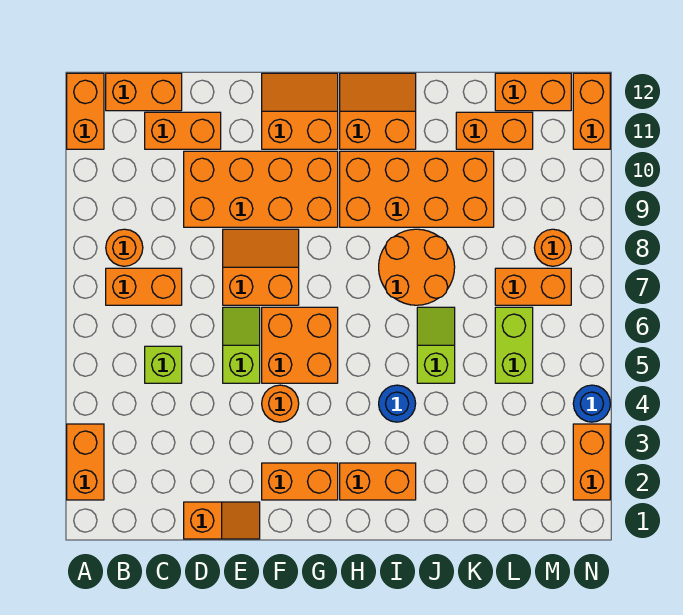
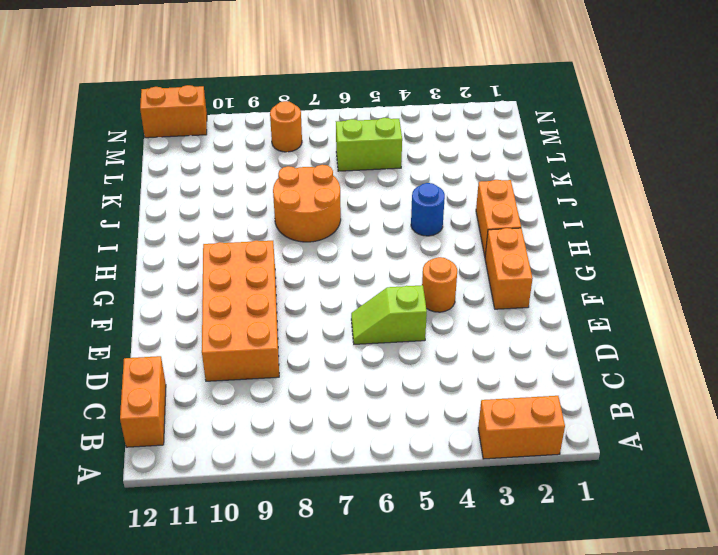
none -> orange 1x2 brick [67,73,104,149]
none -> orange 1x2 brick [106,268,182,305]
none -> orange 1x1 round brick [106,229,143,266]

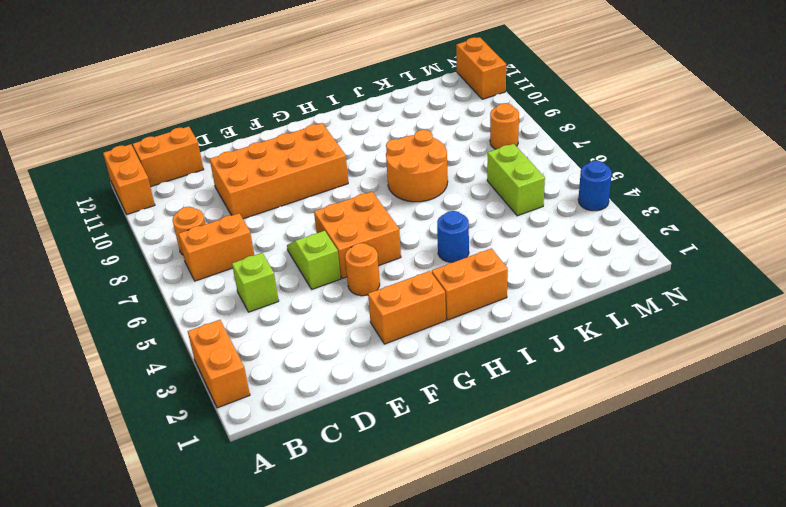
none -> orange 1x2 brick [145,112,221,149]
none -> orange 1x2 slope [184,502,260,539]
none -> orange 2x2 slope [223,229,299,305]

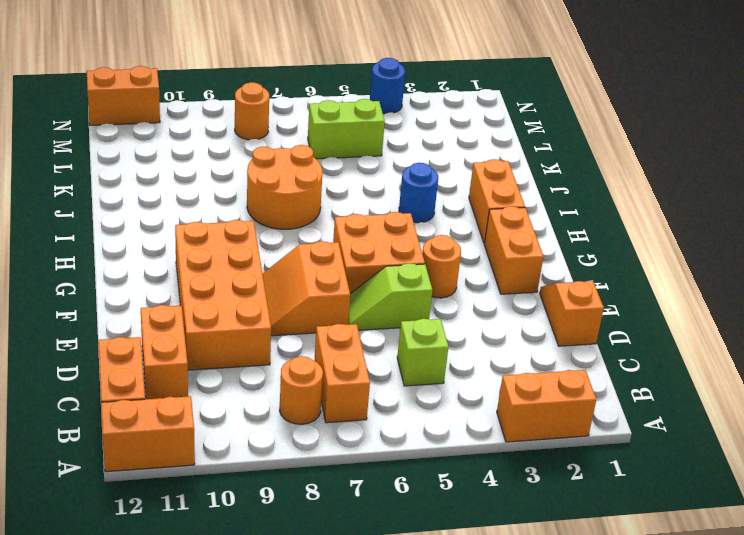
none -> orange 2x2 slope [262,73,338,149]
none -> orange 2x4 brick [340,151,494,227]
none -> orange 2x2 slope [340,73,416,149]

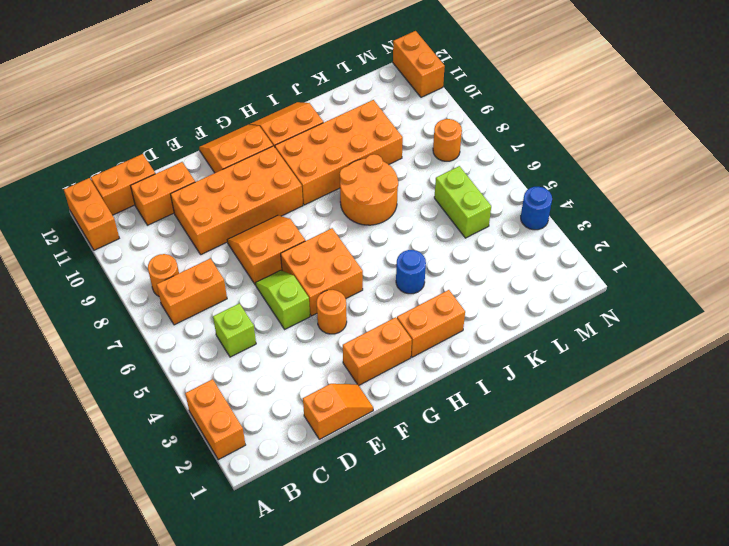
none -> lime 1x2 slope [417,307,455,383]
none -> orange 1x2 brick [456,112,533,149]
none -> orange 1x2 brick [495,268,571,305]

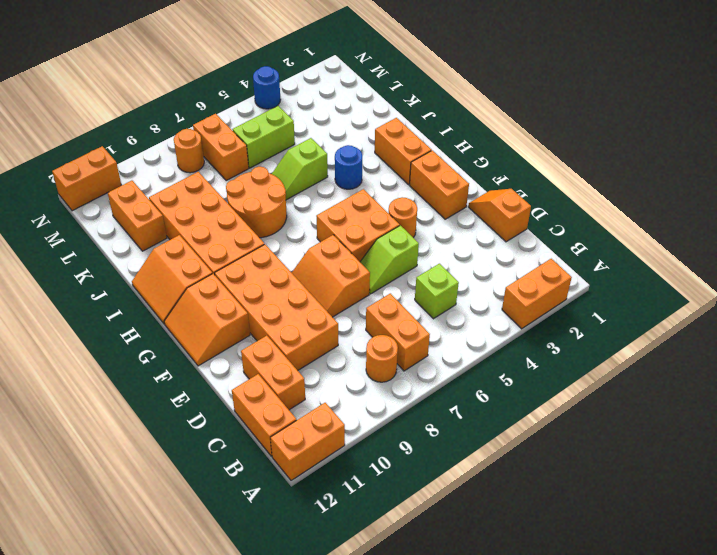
none -> orange 1x2 brick [495,73,571,111]
none -> orange 1x2 brick [573,424,610,500]

